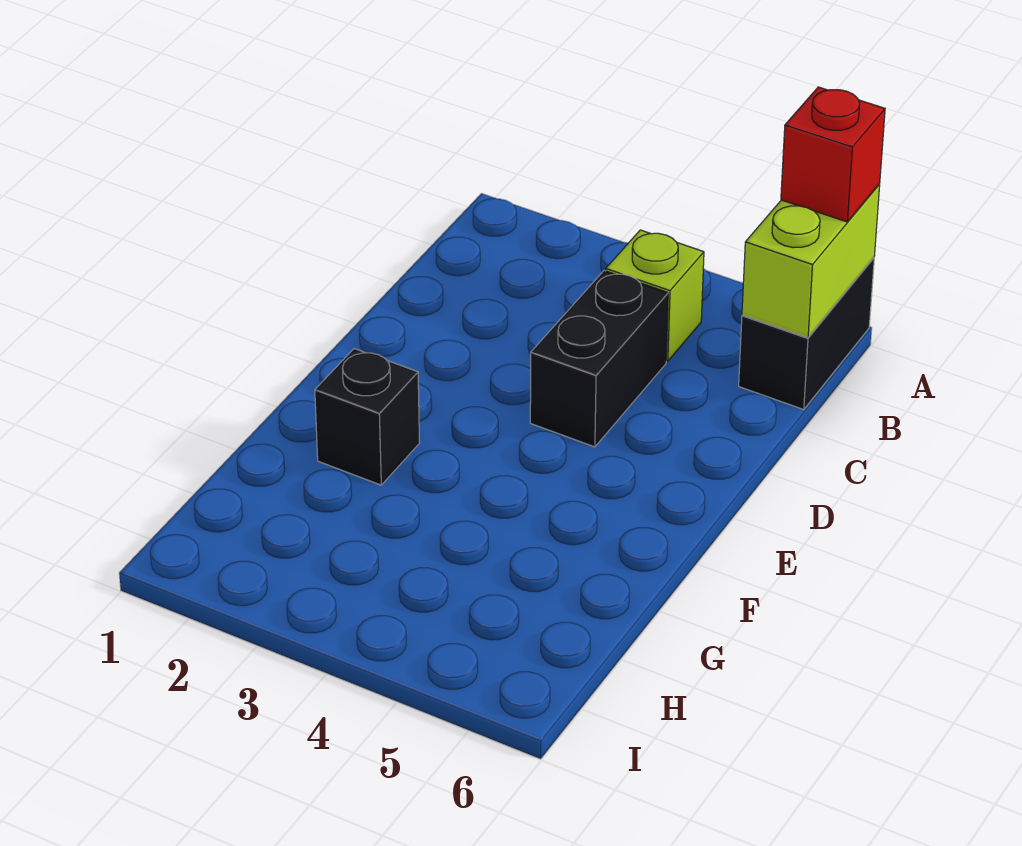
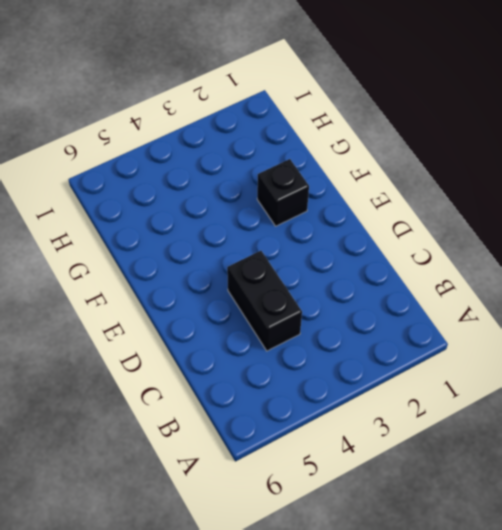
none -> black 1x2 brick [739,258,874,409]
none -> lime 1x1 brick [606,230,704,361]

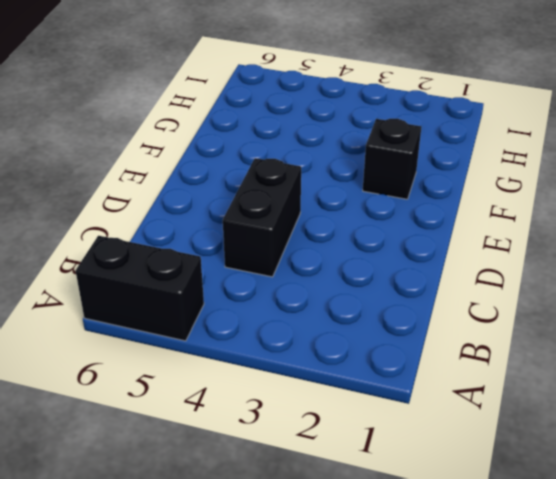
black 1x2 brick [76,236,204,341] -> black 1x2 brick turned to [739,258,874,409]
none -> lime 1x1 brick [606,230,704,361]
none -> lime 1x2 brick [742,184,880,338]

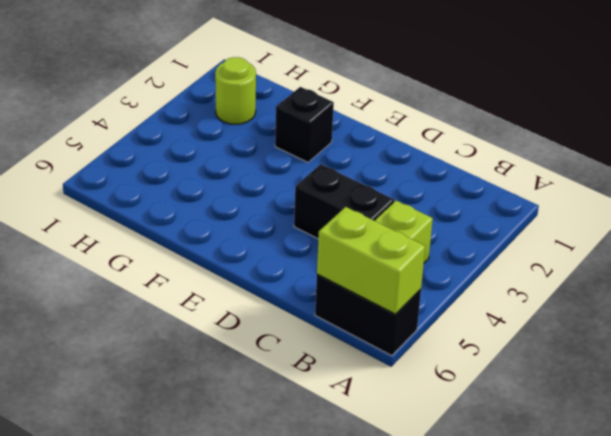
lime 1x1 round brick [215,57,256,124] -> none
none -> red 1x1 brick [781,87,885,222]

